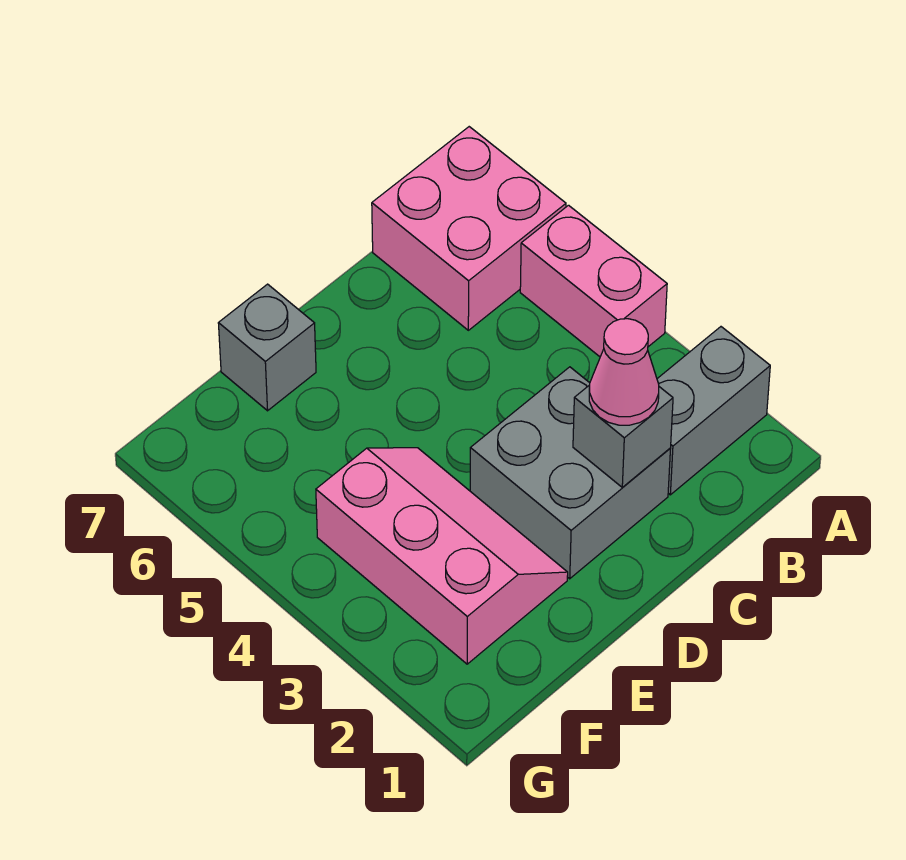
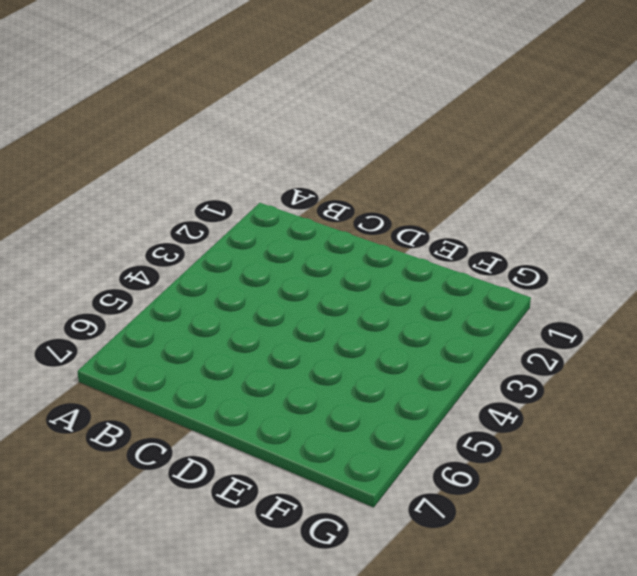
none -> grey 1x2 brick [657,327,770,495]
none -> pink 1x2 brick [520,205,667,357]

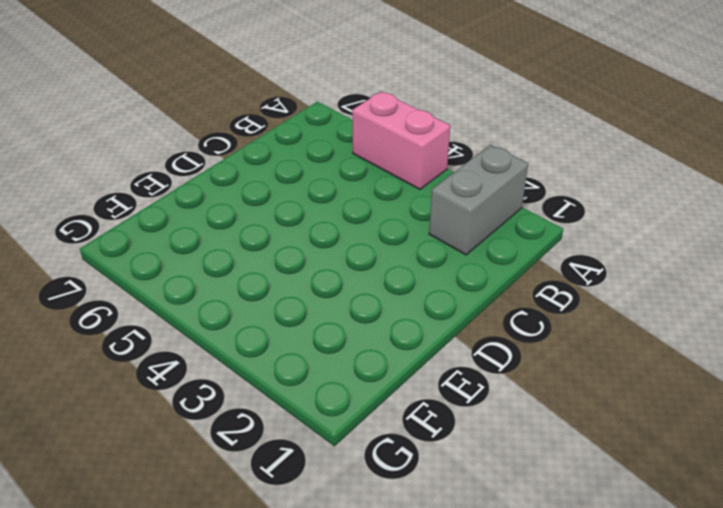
none -> pink 2x2 brick [372,127,566,330]
none -> grey 2x2 brick [470,367,670,579]

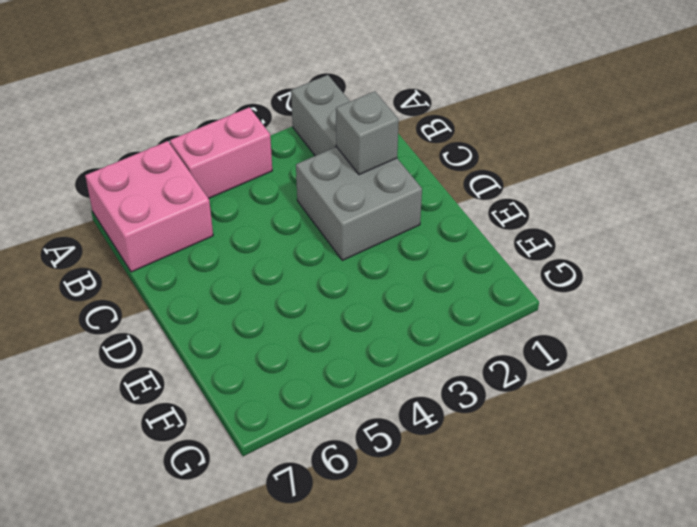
none -> pink 2x3 slope [316,448,568,664]
none -> grey 1x1 brick [218,284,316,411]

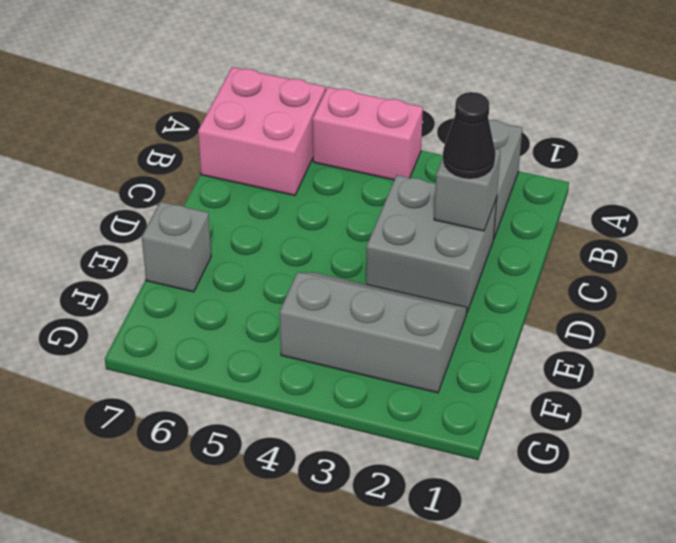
black 1x1 cone [443,92,496,179] -> pink 1x1 cone [589,319,659,425]
grey 2x3 slope [280,272,467,393] -> pink 2x3 slope [316,448,568,664]

